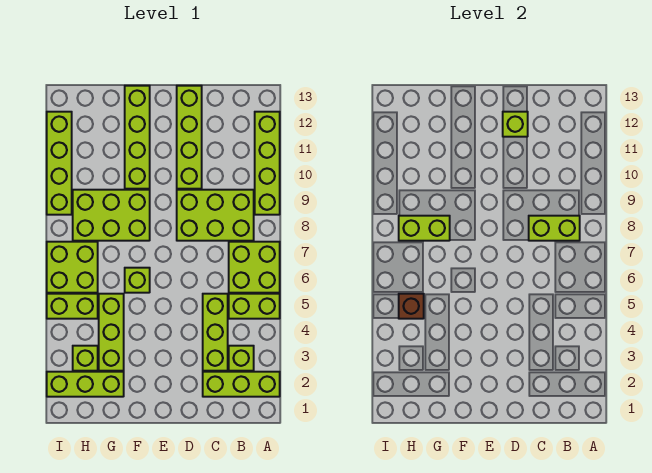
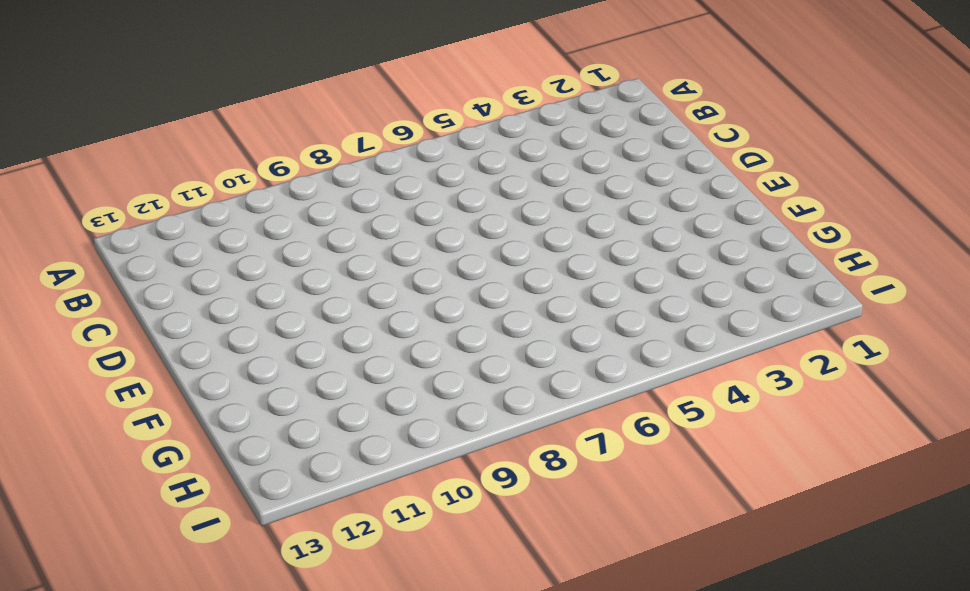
none -> lime 1x3 brick [203,372,280,397]
none -> lime 1x2 brick [229,294,280,319]
none -> lime 2x2 brick [229,242,280,293]

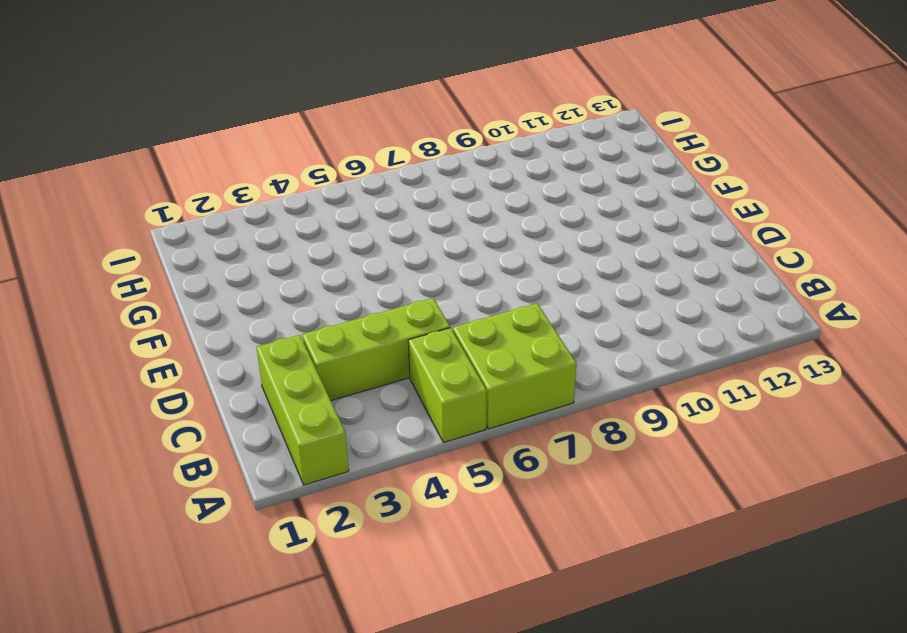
none -> lime 1x4 brick [255,112,280,215]
none -> lime 1x1 brick [229,346,254,371]
none -> lime 2x3 brick [177,190,254,241]

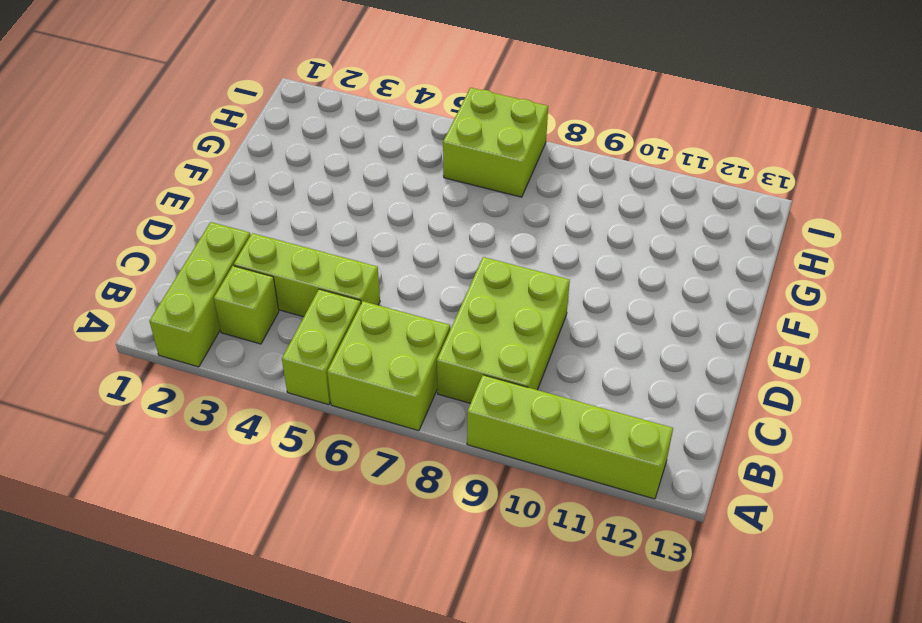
none -> lime 1x4 brick [177,86,202,189]
none -> lime 1x1 brick [125,268,150,293]
none -> lime 2x3 brick [73,190,150,241]

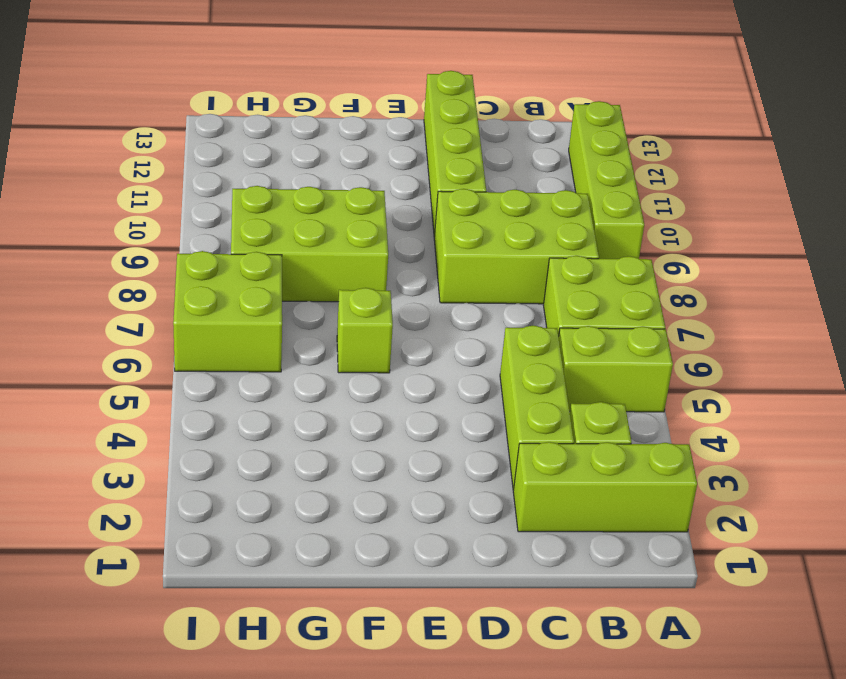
none -> lime 1x4 brick [125,86,150,189]
none -> lime 1x3 brick [47,372,124,397]
none -> lime 1x3 brick [99,294,124,371]

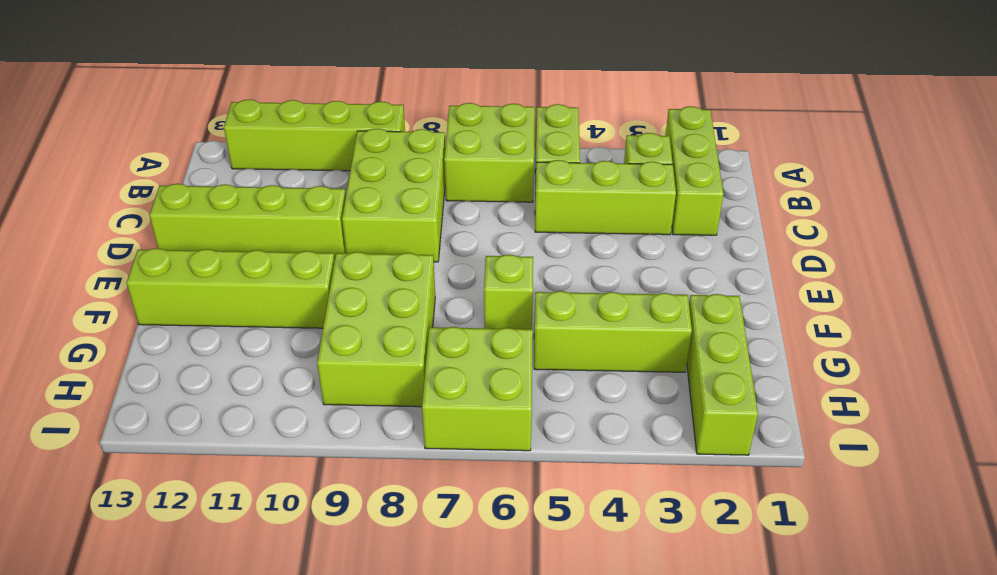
none -> lime 1x1 brick [73,346,98,371]
none -> lime 1x2 brick [47,294,98,319]
none -> lime 1x4 brick [47,112,72,215]

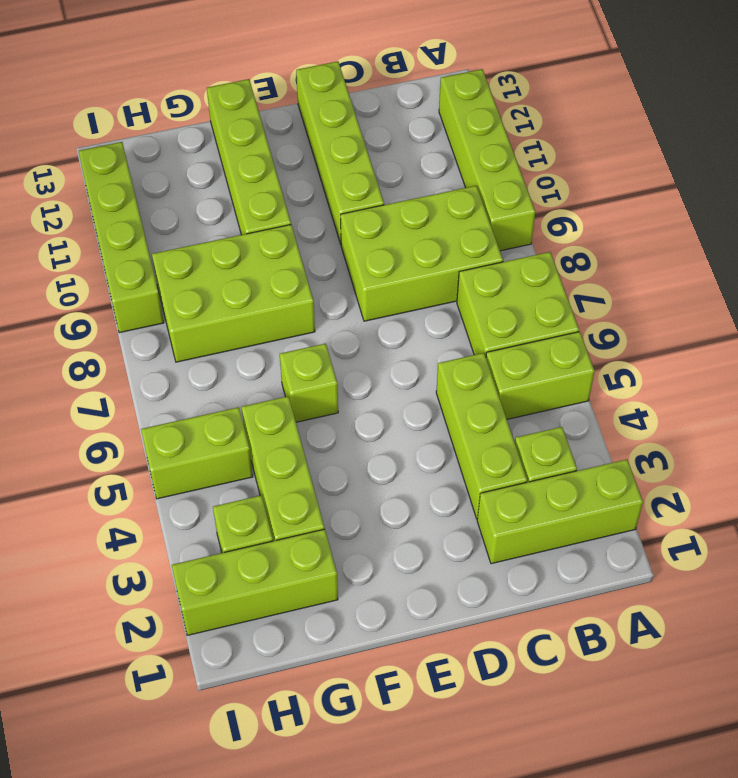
none -> lime 2x2 brick [47,242,98,293]
none -> lime 1x2 brick [529,216,580,241]
none -> lime 1x1 brick [503,112,528,137]

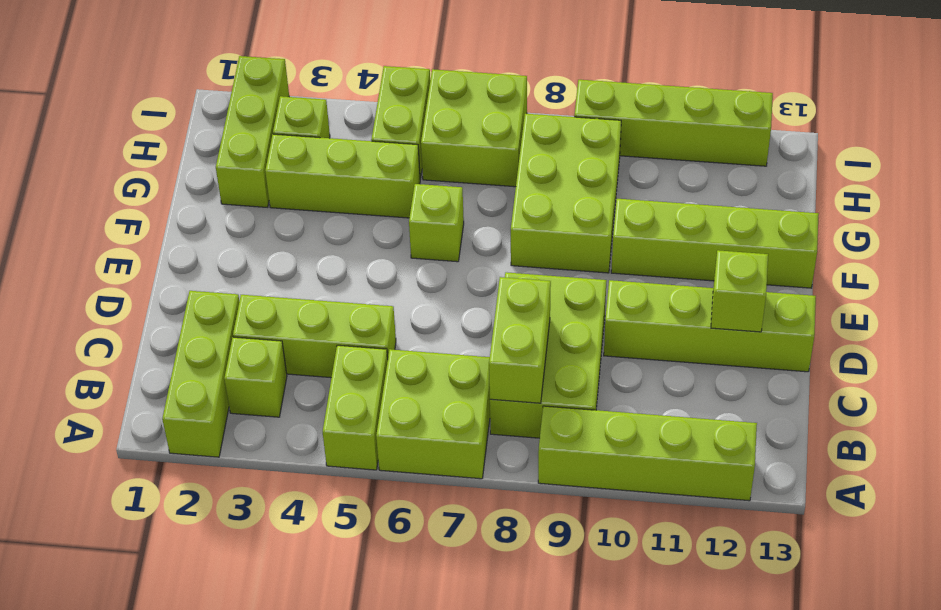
none -> lime 1x2 brick [399,216,450,241]
none -> brown 1x1 brick [399,294,424,319]

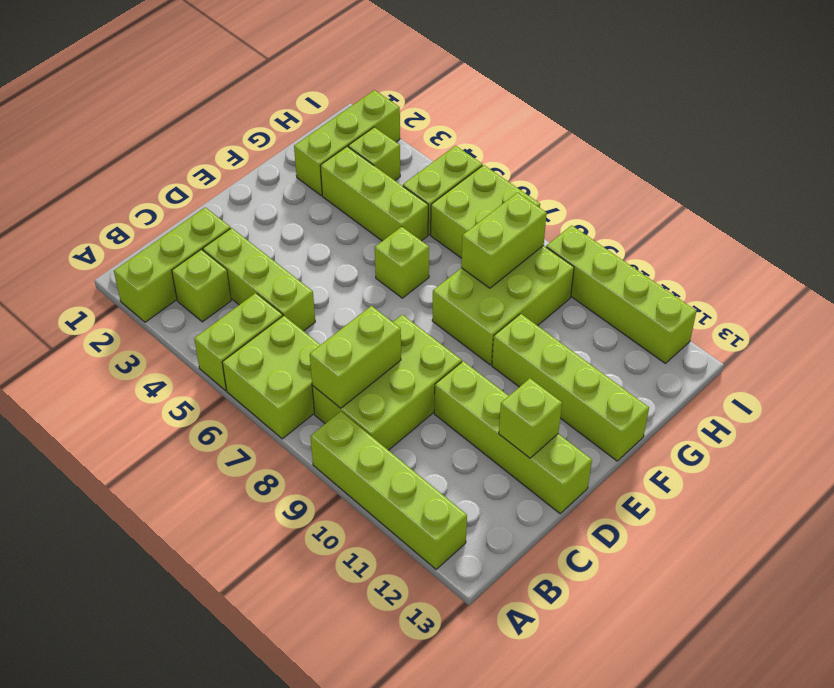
none -> brown 1x1 brick [399,294,424,319]

